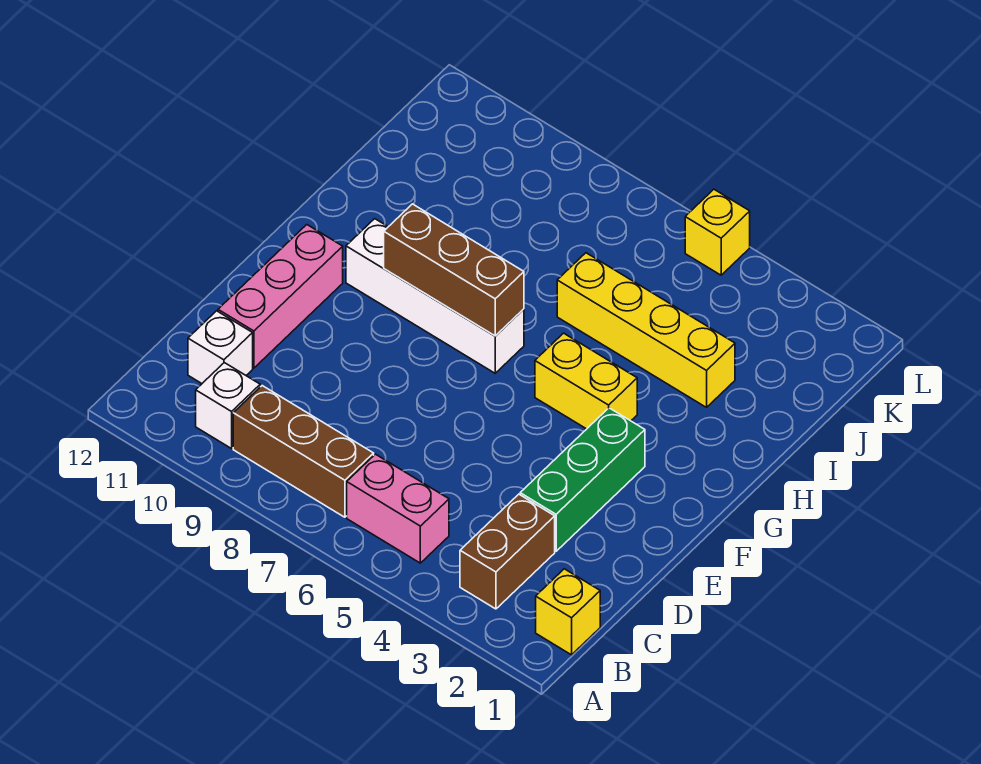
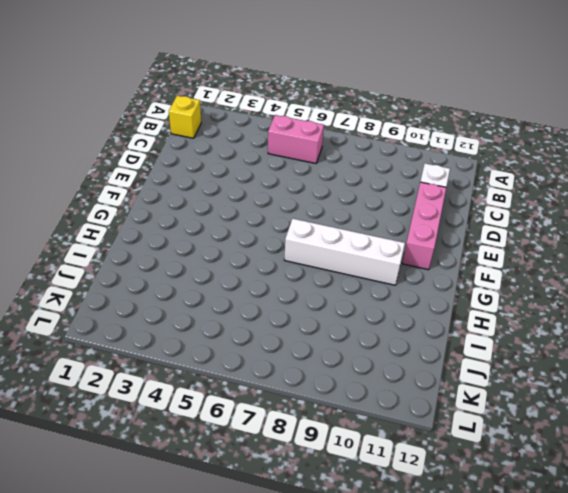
none -> brown 1x2 brick [460,494,555,609]
none -> brown 1x3 brick [233,386,374,517]
none -> white 1x1 brick [196,363,260,449]

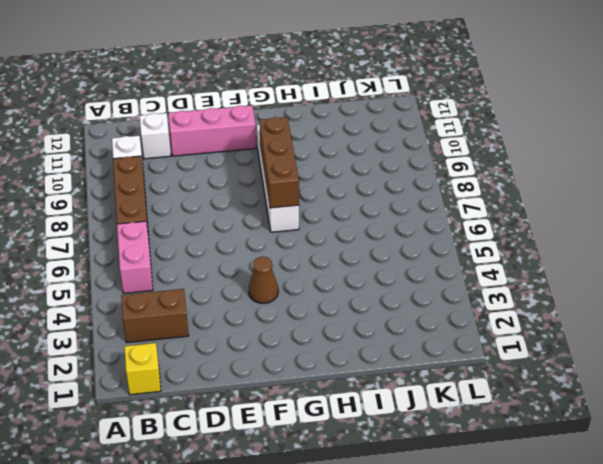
brown 1x1 cone [249,257,278,303] -> none
none -> green 1x3 brick [520,408,645,551]
none -> yellow 1x2 brick [535,333,637,429]
none -> yellow 1x4 brick [557,253,735,407]

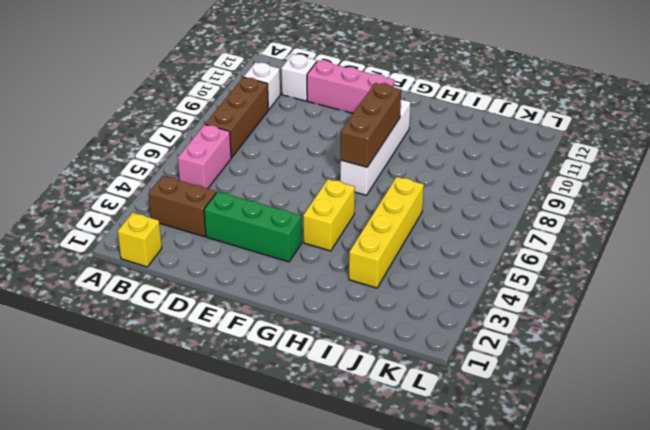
none -> yellow 1x1 brick [685,189,750,275]

